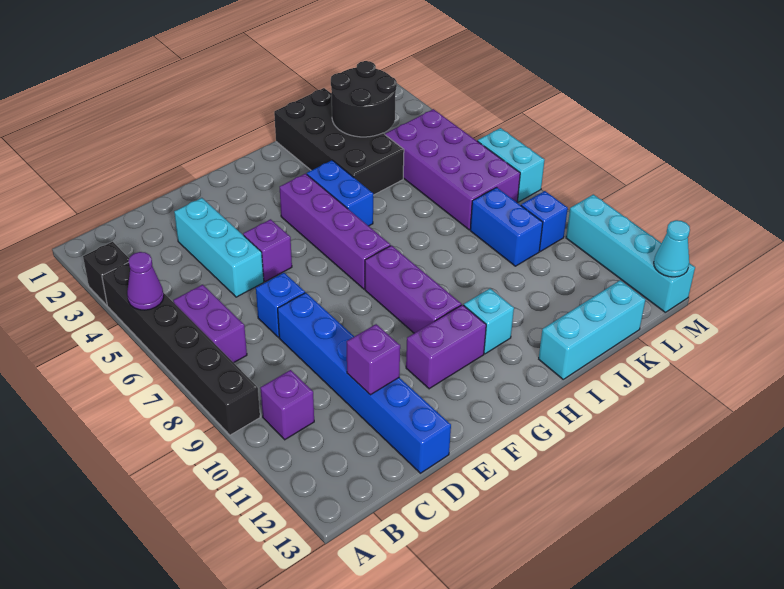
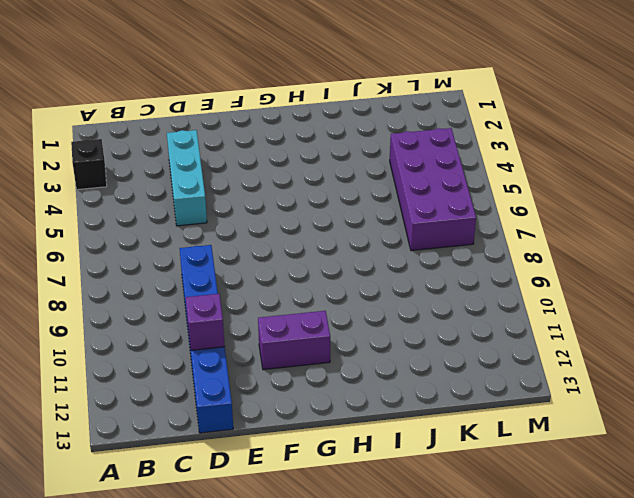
none -> black 1x6 brick [102,262,260,435]
none -> purple 1x2 brick [173,285,247,363]
none -> purple 1x1 brick [260,370,314,440]

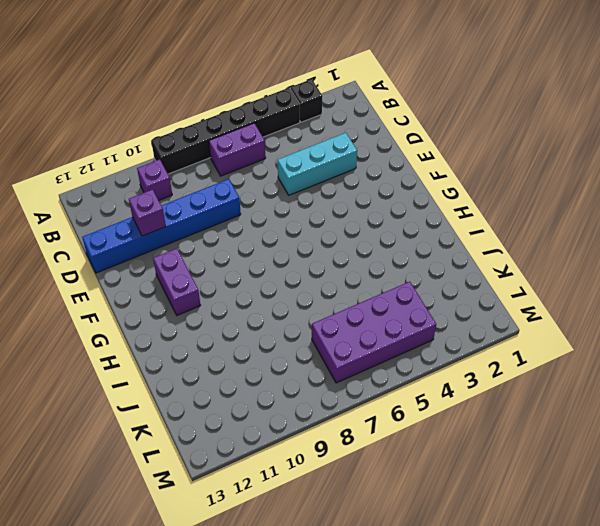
none -> blue 1x1 brick [256,273,305,337]
none -> purple 1x1 brick [243,219,292,282]
none -> purple 1x4 brick [280,174,390,289]

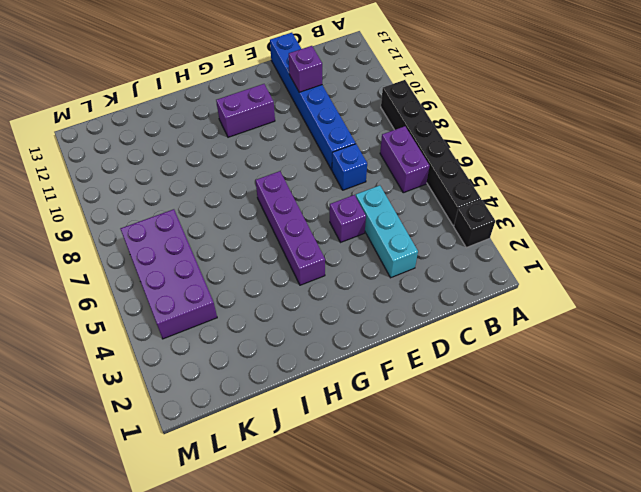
none -> purple 1x1 brick [260,370,314,440]
none -> purple 1x3 brick [365,245,461,333]
none -> blue 1x2 brick [307,160,373,226]

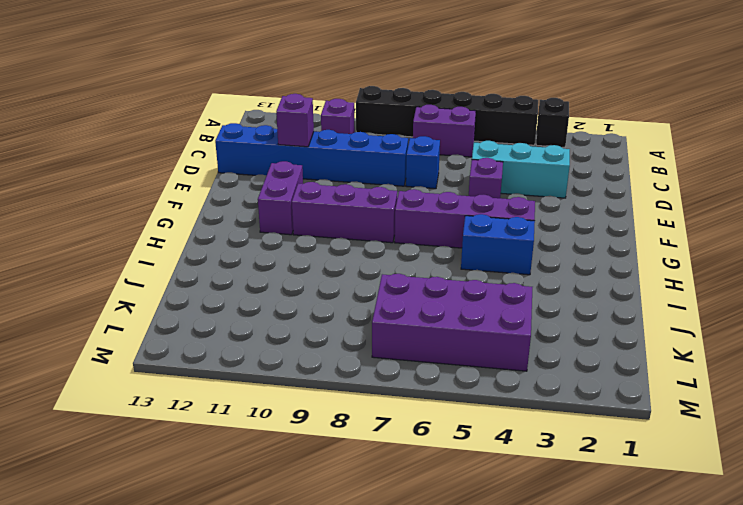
none -> cyan 1x1 brick [464,289,514,354]
none -> black 2x4 brick [274,88,404,195]
none -> cyan 1x3 brick [539,280,645,379]

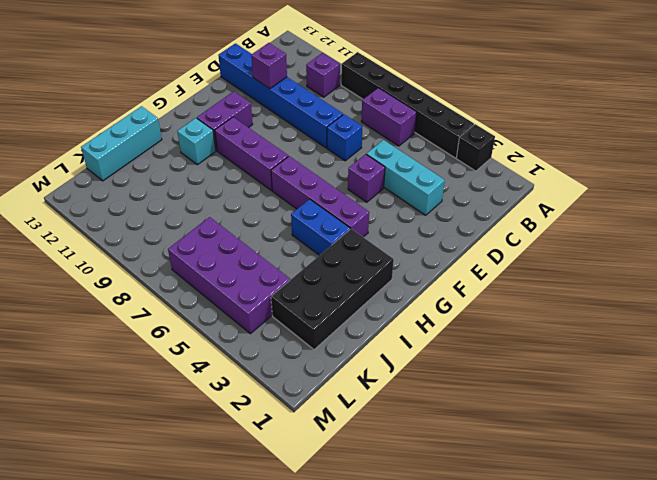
black 2x4 brick [271,229,394,350] -> black 2x4 brick turned to [274,88,404,195]
none -> blue 1x2 brick [470,187,543,266]
none -> blue 1x1 brick [521,191,568,251]
none -> cyan 1x2 brick [477,128,545,202]

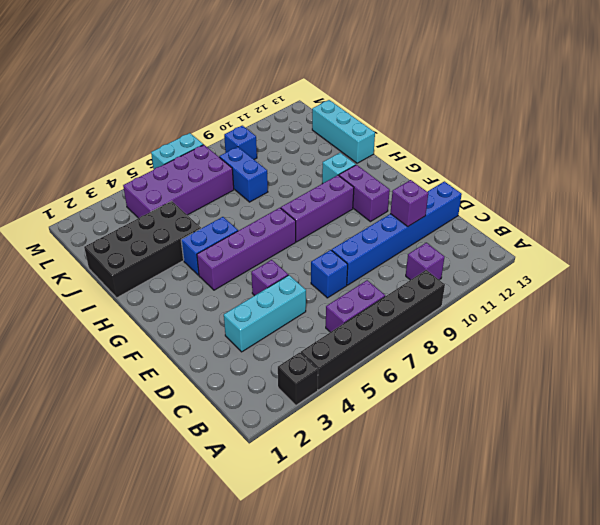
blue 1x2 brick [219,147,268,202] -> blue 1x2 brick turned to [470,187,543,266]
none -> cyan 1x4 brick [566,194,695,312]
none -> purple 1x1 cone [127,252,164,310]
none -> black 2x2 round brick [331,61,397,137]

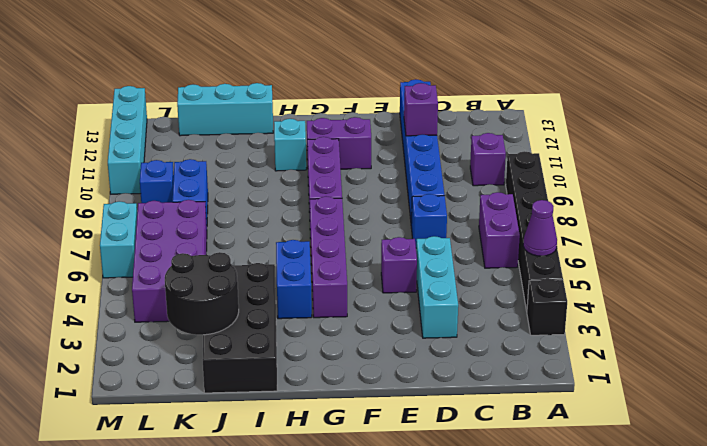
none -> cyan 1x1 cone [654,220,690,277]

